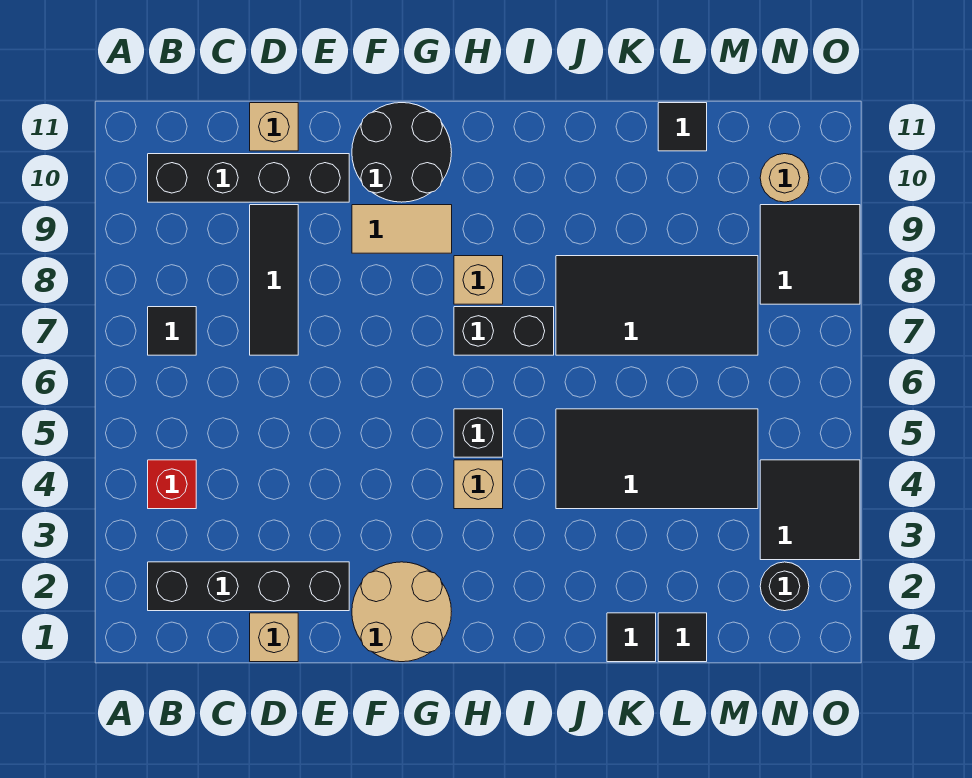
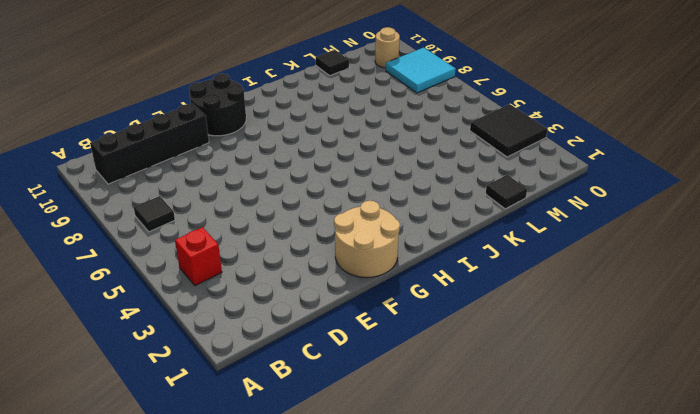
cyan 2x2 tile [386,47,456,93] -> black 2x2 tile [760,205,860,304]
none -> black 1x4 brick [148,562,349,611]
none -> tan 1x1 brick [250,613,298,662]
none -> black 1x3 tile [250,205,298,355]

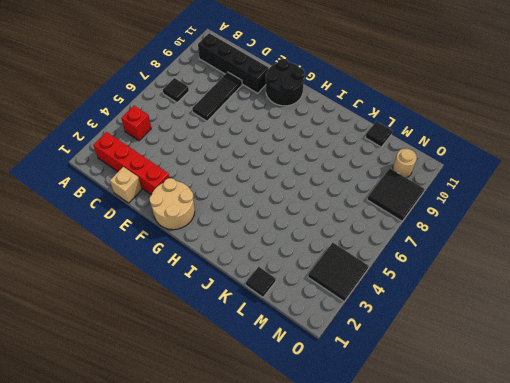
red 1x4 brick [93,132,169,195] -> black 1x4 brick [148,562,349,611]
none -> tan 1x1 brick [250,103,298,151]
none -> tan 1x2 tile [352,205,452,253]
none -> tan 1x1 brick [454,460,503,509]

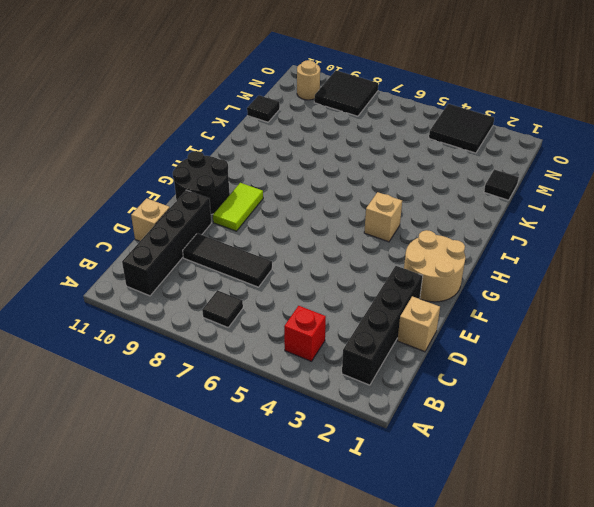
lime 1x2 tile [213,183,263,231] -> tan 1x2 tile [352,205,452,253]
none -> black 1x1 brick [454,409,503,457]
none -> black 1x2 brick [454,307,554,355]
none -> tan 1x1 brick [454,256,503,304]

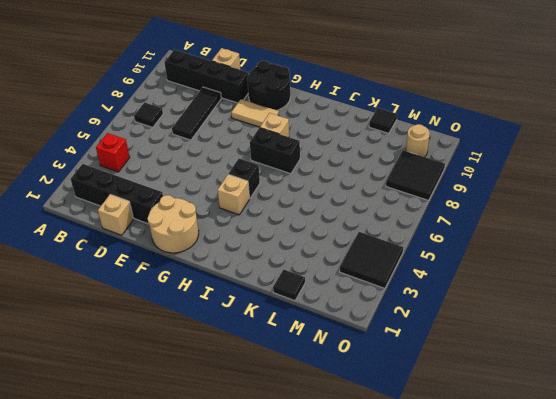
none -> black 2x4 tile [556,409,758,509]
none -> black 2x4 tile [556,256,758,355]
none -> black 1x1 tile [607,613,656,662]

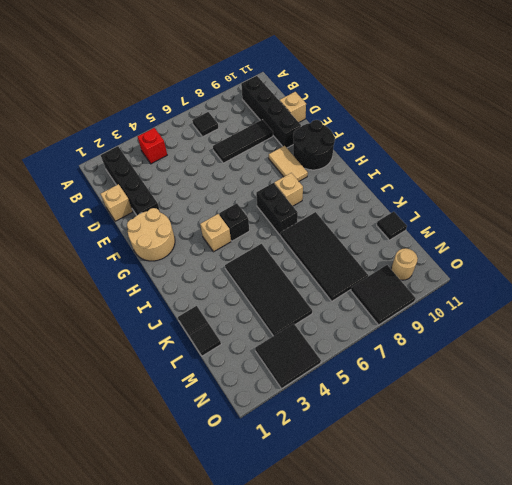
none -> black 1x1 round brick [760,562,809,611]

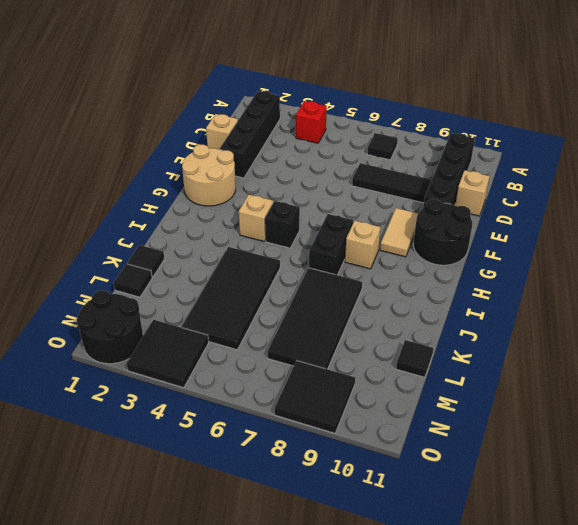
black 2x2 round brick [77,290,143,364] -> black 1x1 round brick [760,562,809,611]
none -> tan 1x1 round brick [760,154,809,202]

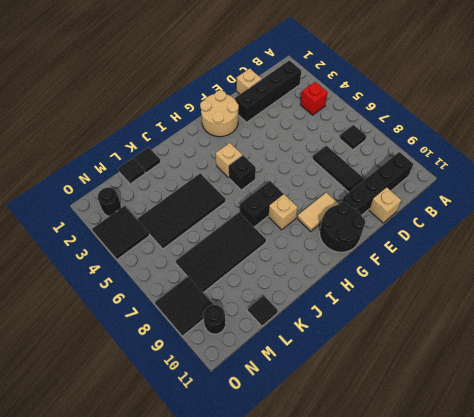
black 1x1 round brick [203,305,226,334] -> tan 1x1 round brick [760,154,809,202]

